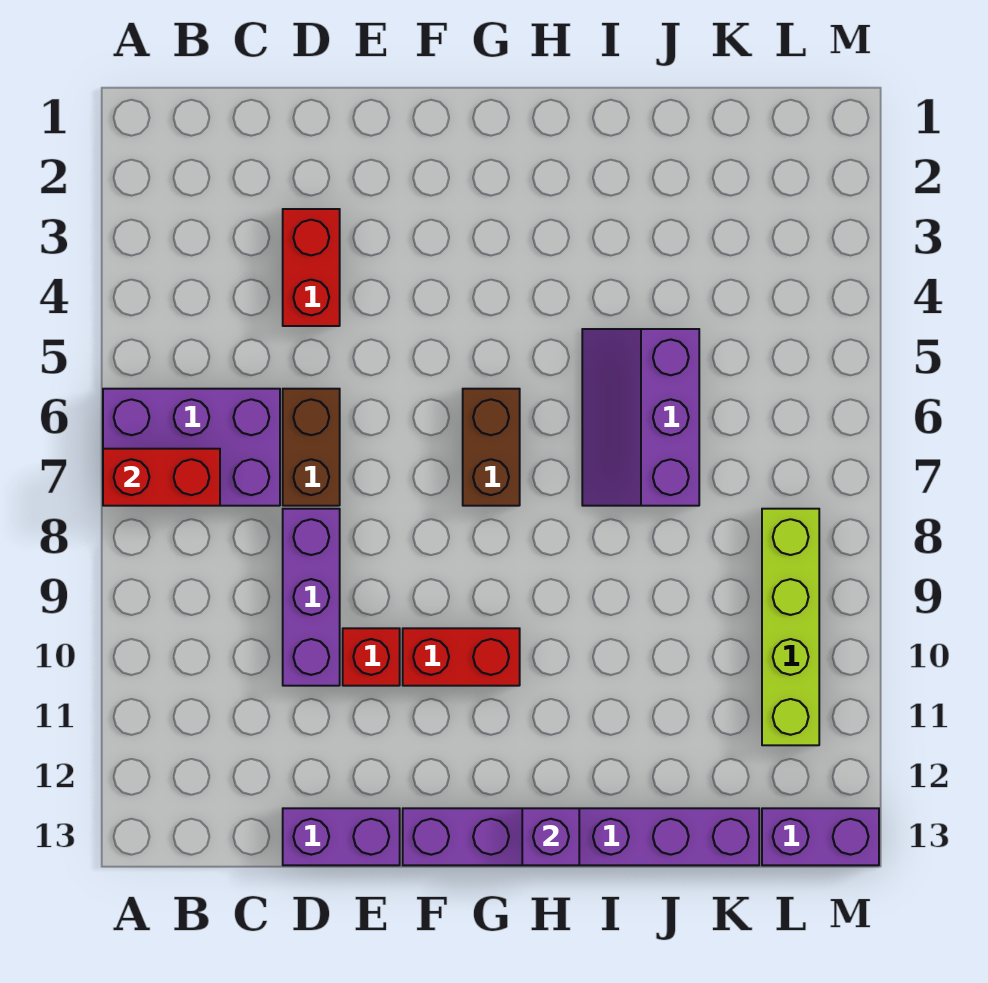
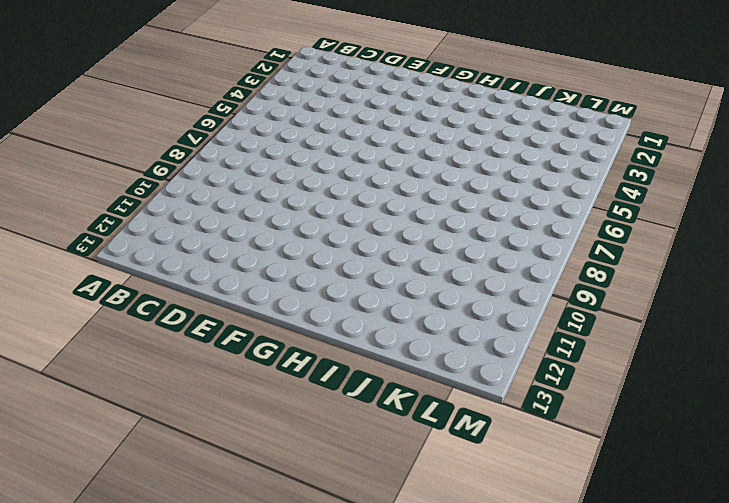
none -> purple 2x3 brick [103,389,280,506]
none -> red 1x2 brick [283,209,340,326]
none -> brown 1x2 brick [283,389,340,506]

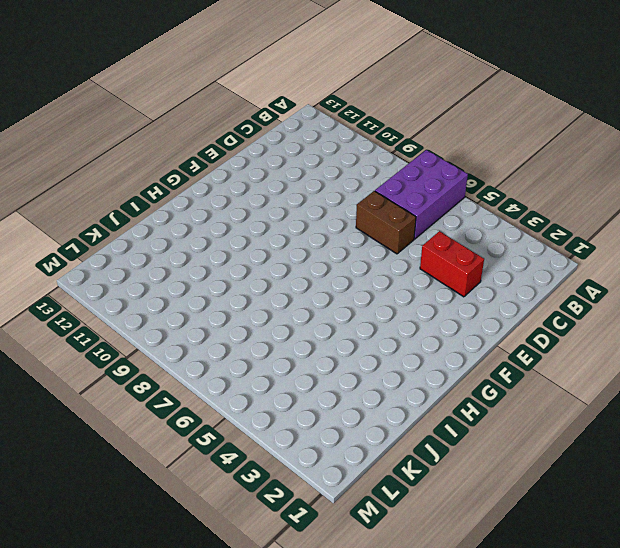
none -> purple 1x3 brick [283,509,340,686]
none -> purple 1x2 brick [283,808,400,865]
none -> red 1x1 brick [343,628,400,686]

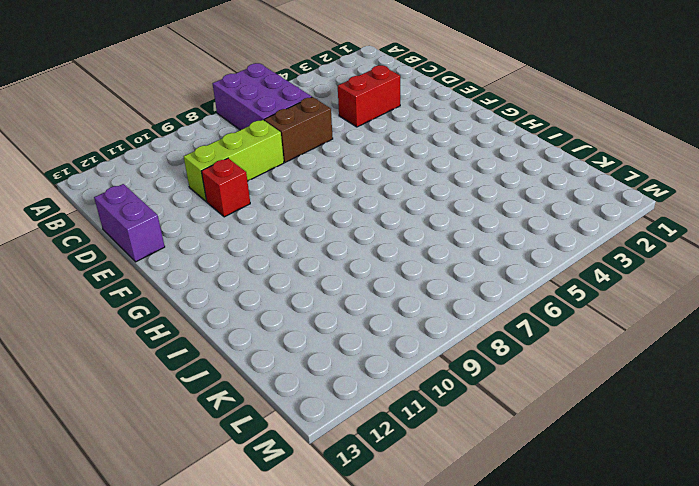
lime 1x3 brick [184,120,284,201] -> purple 1x3 brick [283,509,340,686]
none -> red 1x2 brick [403,628,520,686]
none -> purple 1x6 brick [403,808,759,865]
none -> brown 1x2 brick [463,389,520,506]

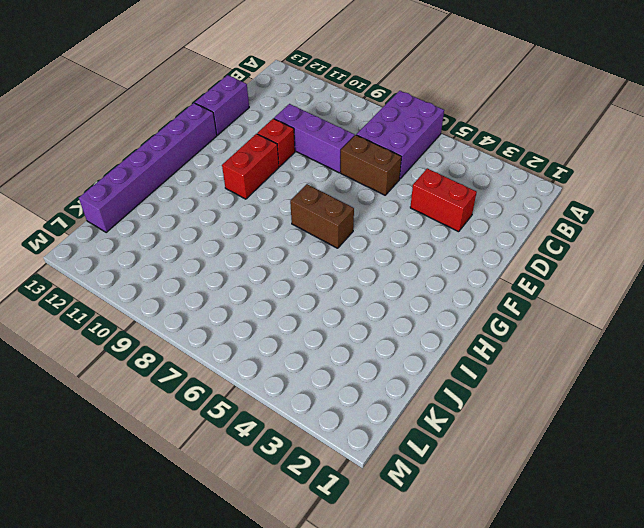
none -> purple 2x3 slope [582,329,699,506]
none -> lime 1x4 brick [762,509,819,745]
none -> purple 1x2 brick [762,808,879,865]

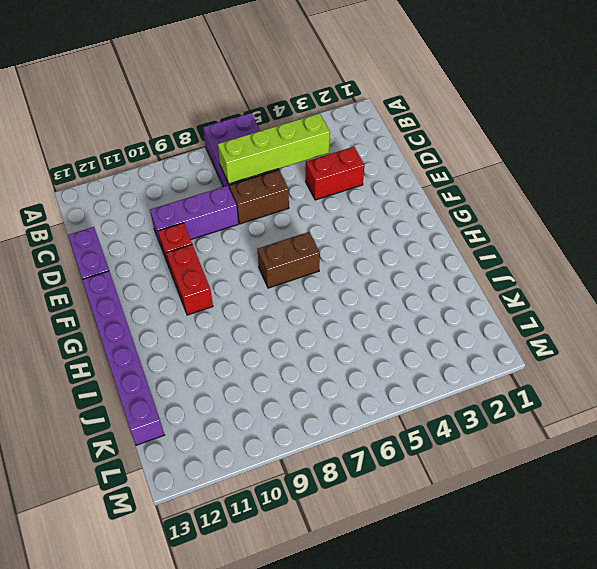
lime 1x4 brick [218,113,330,184] -> lime 1x4 brick moved to [762,509,819,745]
none -> purple 2x3 slope [582,329,699,506]
none -> purple 1x2 brick [762,808,879,865]
none -> red 1x2 brick [103,449,220,506]

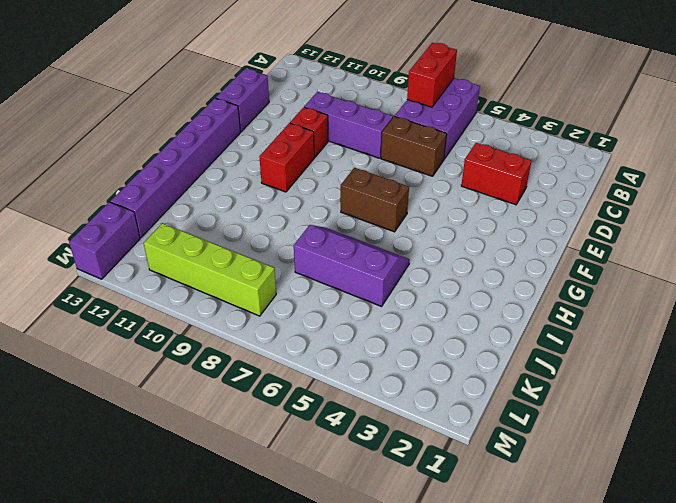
none -> purple 1x1 brick [522,808,579,865]

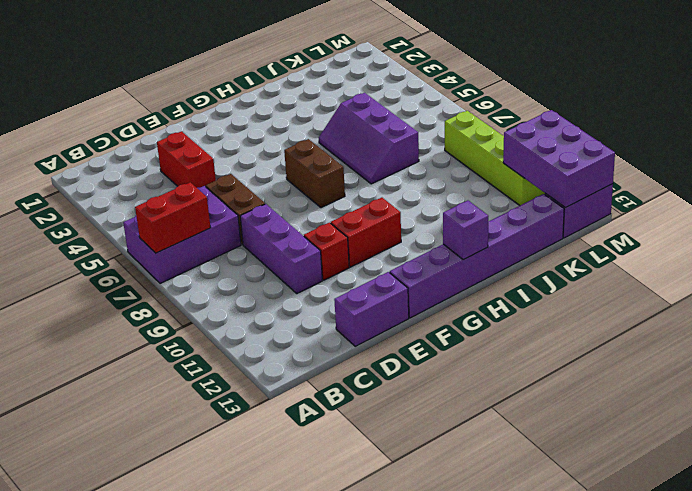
purple 2x3 brick [503,110,615,208] -> none

